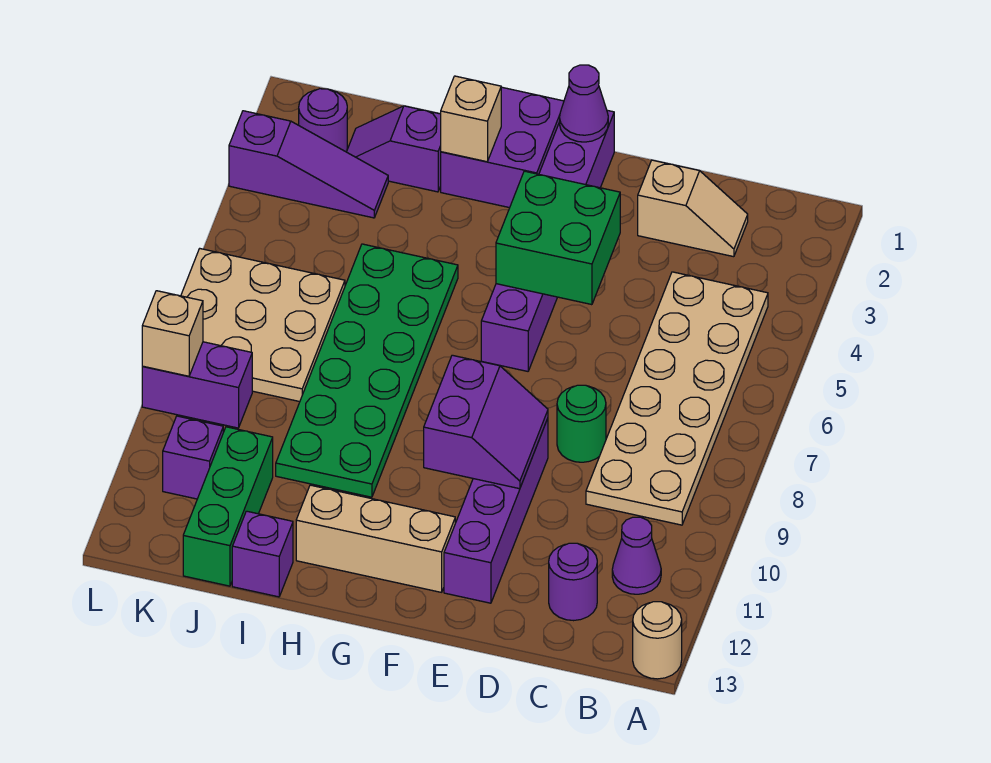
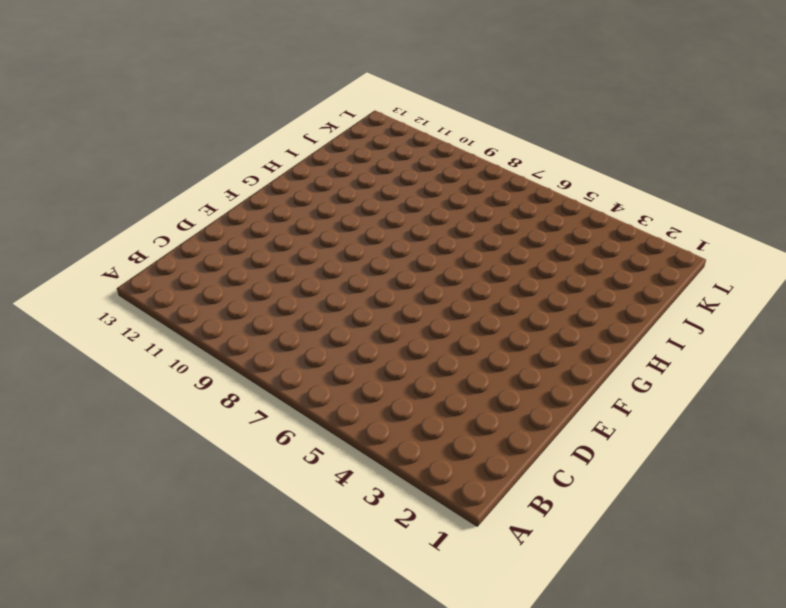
none -> tan 1x1 round brick [633,602,682,679]
none -> tan 2x6 plate [586,272,768,525]
none -> purple 1x1 cone [612,517,661,594]

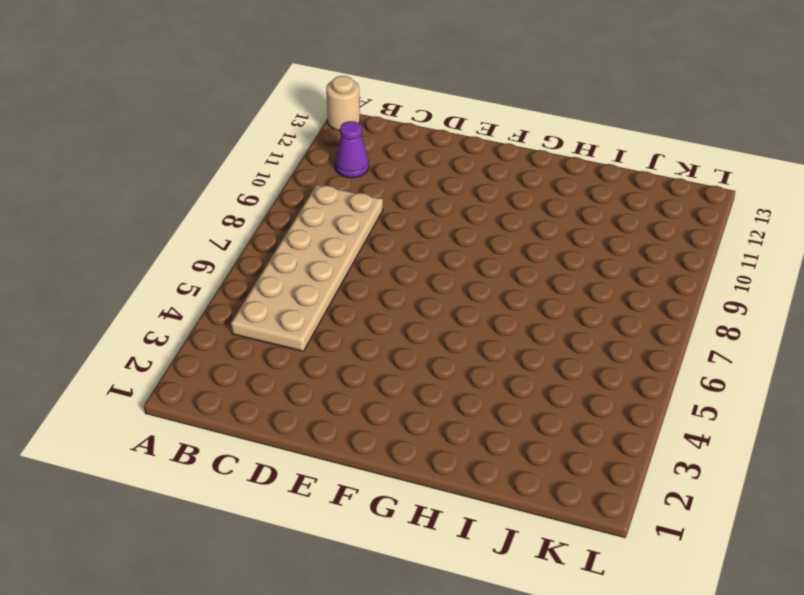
none -> tan 1x2 slope [638,160,748,257]
none -> purple 1x1 round brick [549,543,597,621]
none -> green 1x1 round brick [557,385,606,462]

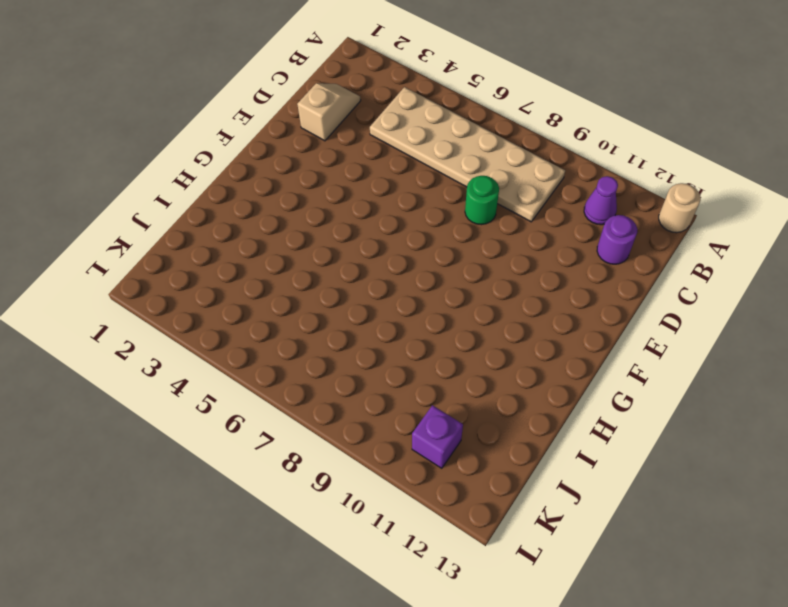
none -> purple 1x4 brick [444,418,548,603]
none -> purple 1x6 brick [481,110,614,371]
none -> tan 1x3 brick [296,485,455,592]

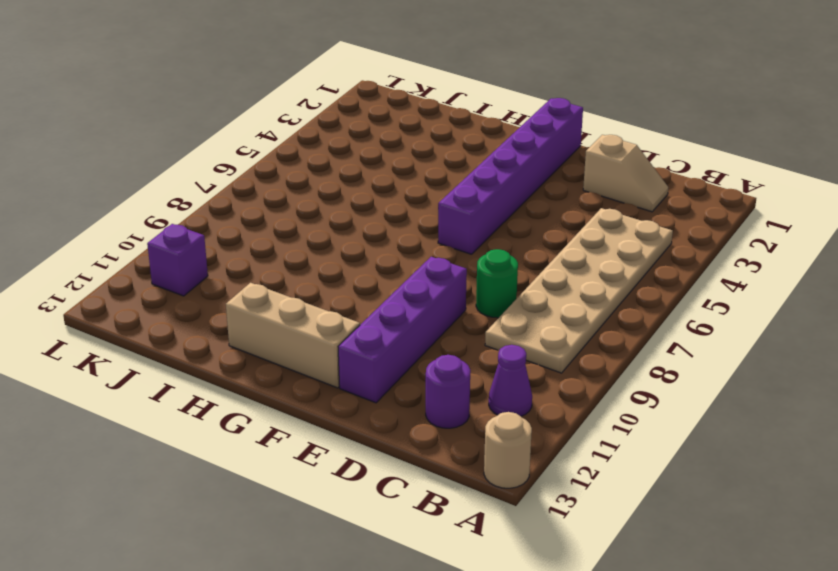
none -> purple 2x2 brick [441,87,564,208]
none -> green 2x6 plate [276,244,458,497]
none -> purple 1x2 slope [347,106,441,192]

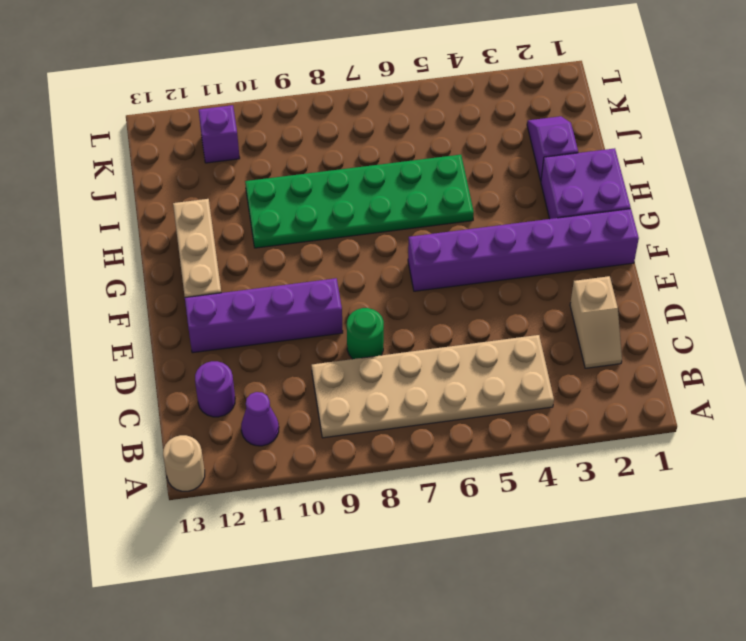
none -> purple 1x1 brick [232,511,293,597]
none -> purple 1x3 slope [229,111,388,218]
none -> tan 3x3 plate [181,249,345,402]

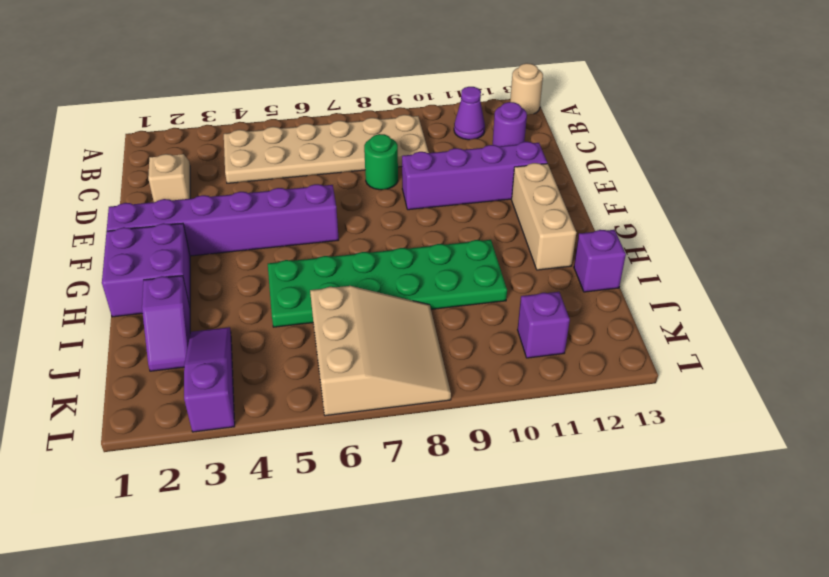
tan 3x3 slope [310,286,451,416] -> tan 3x3 plate [181,249,345,402]
none -> green 1x3 brick [183,427,273,586]
none -> purple 1x1 round brick [299,89,347,152]
none -> purple 1x2 brick [142,342,252,428]

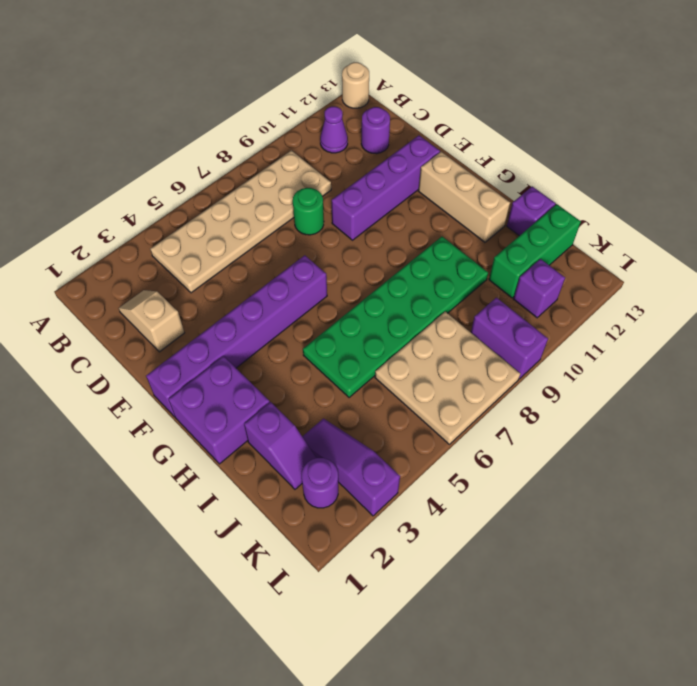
none -> green 2x2 brick [496,171,620,305]
none -> purple 2x2 slope [424,355,548,489]
none -> purple 1x1 cone [560,65,608,142]

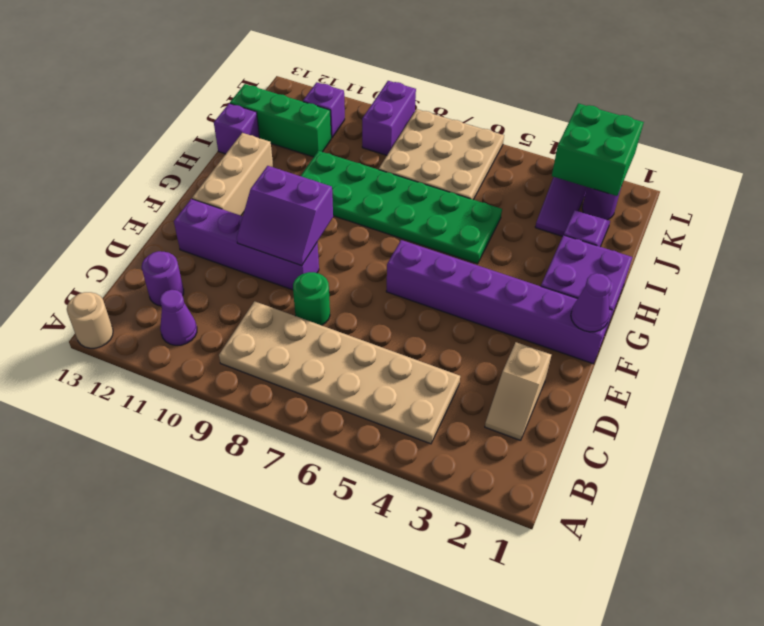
green 2x2 brick [552,103,644,196] -> green 2x2 brick moved to [496,171,620,305]
none -> tan 1x1 brick [441,76,501,162]
none -> tan 1x1 brick [142,291,203,376]

